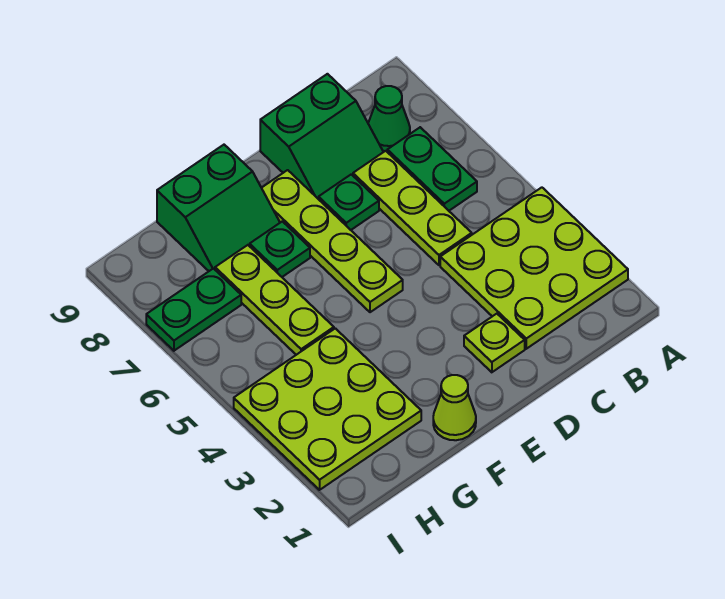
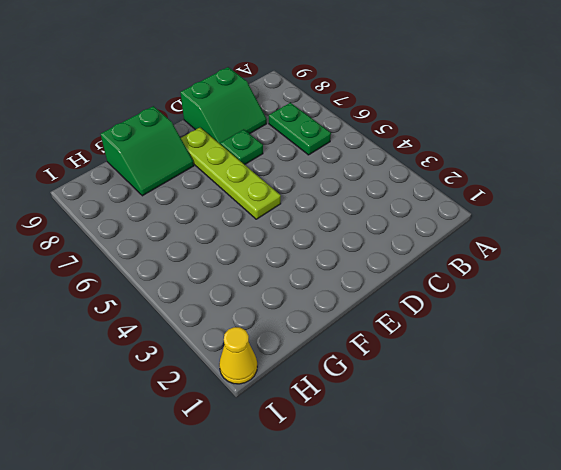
yellow 1x1 cone [219,327,257,384] -> none
none -> lime 3x3 plate [440,187,628,349]
none -> green 1x1 cone [368,86,410,151]
none -> lime 1x3 plate [353,151,472,265]

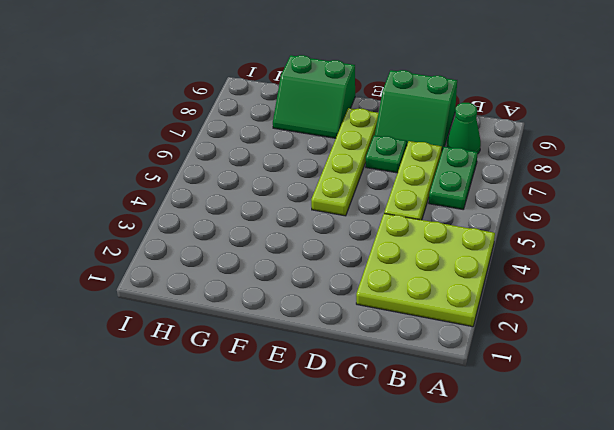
none -> lime 1x1 plate [464,314,525,372]
none -> lime 1x1 cone [433,375,476,440]
none -> green 1x1 plate [250,221,310,277]

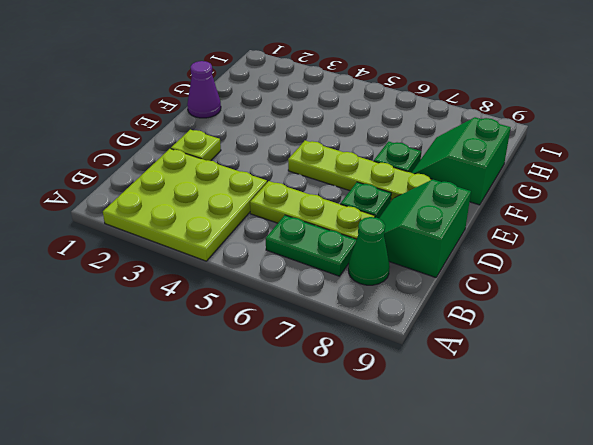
purple 1x1 cone [187,61,221,118] -> lime 1x1 cone [433,375,476,440]
none -> lime 3x3 plate [234,328,421,490]
none -> lime 1x3 plate [215,245,334,355]
none -> green 1x2 plate [146,268,241,351]

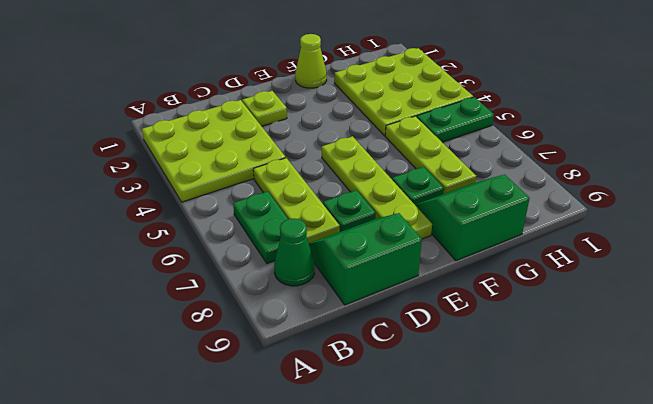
green 1x2 plate [417,97,494,142] -> green 1x2 plate moved to [146,268,241,351]

